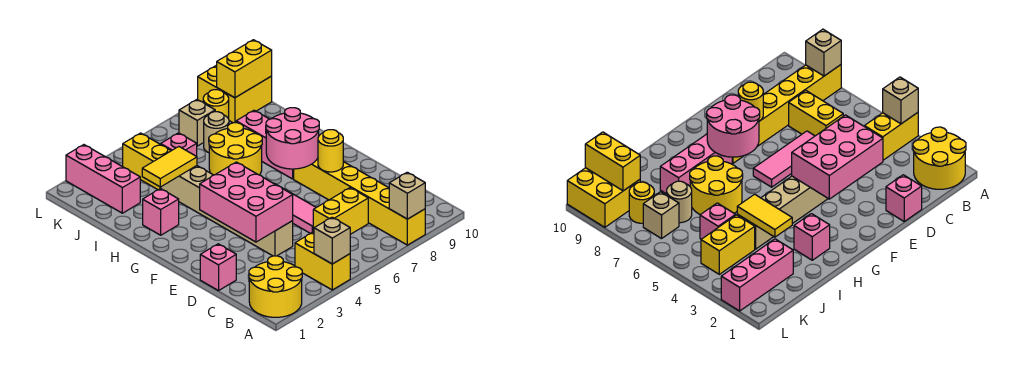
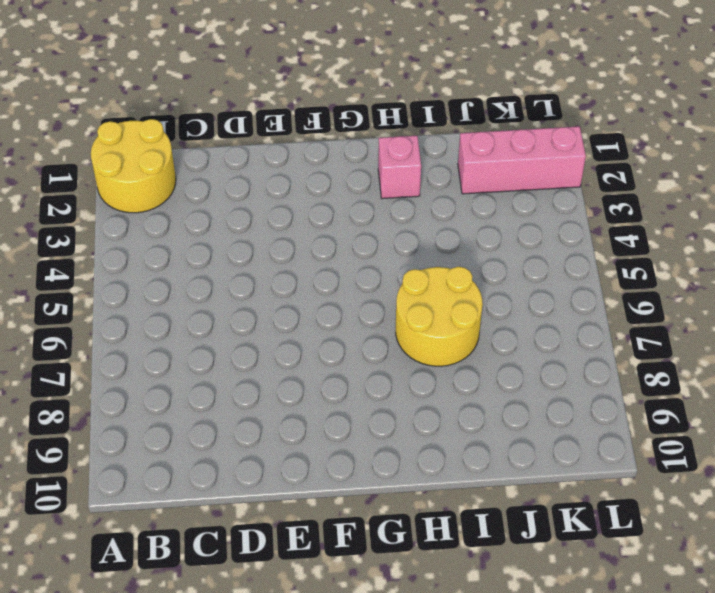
none -> yellow 1x2 brick [295,232,350,290]
none -> yellow 1x6 brick [294,158,425,245]
none -> yellow 1x2 brick [313,188,368,234]

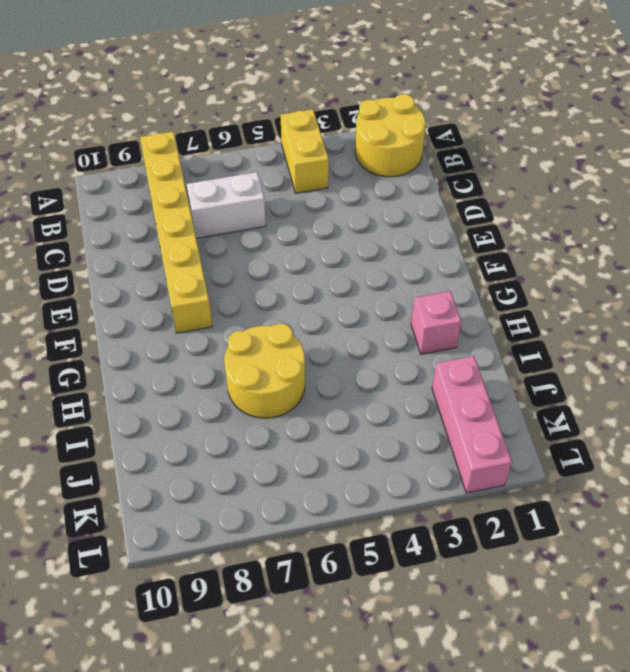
white 1x2 brick [187,172,266,238] -> yellow 1x2 brick [313,188,368,234]
none -> pink 1x1 brick [200,244,236,291]
none -> tan 1x6 brick [161,166,293,256]
none -> pink 1x3 tile [274,183,316,234]

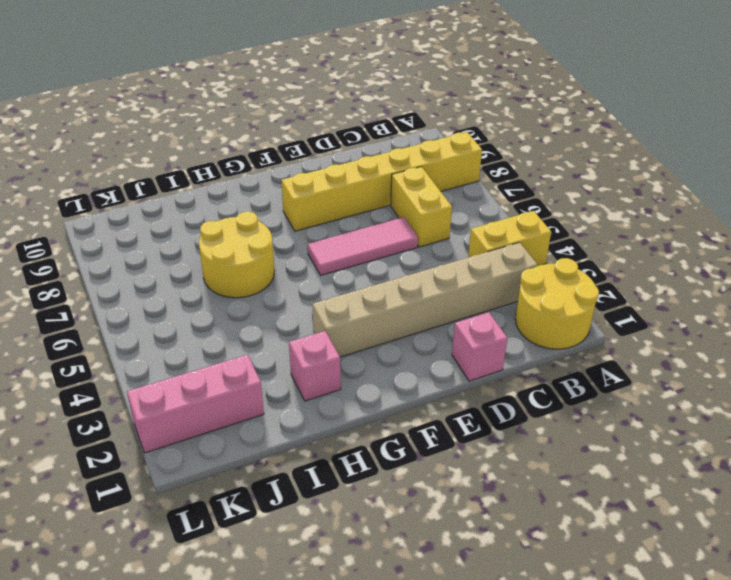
tan 1x6 brick [312,242,538,357] -> tan 1x6 brick moved to [161,166,293,256]
none -> pink 1x3 brick [236,110,294,179]
none -> yellow 1x2 brick [123,133,171,190]
none -> pink 1x1 brick [161,133,197,156]

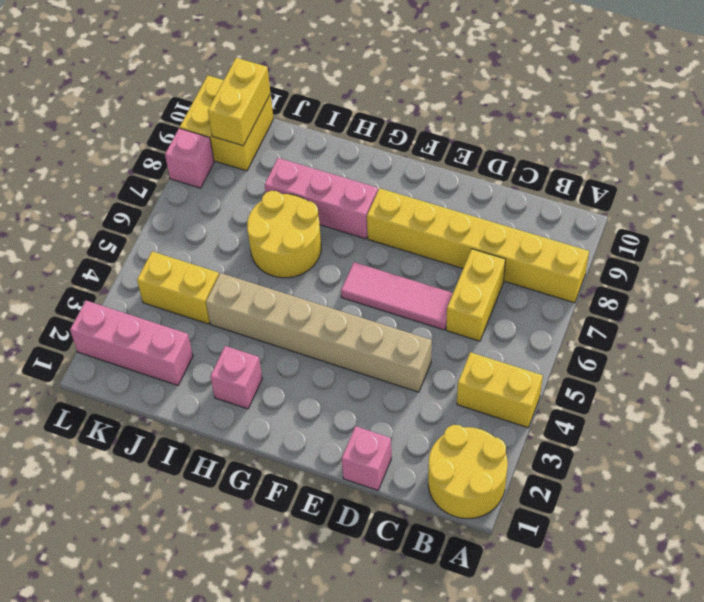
pink 1x1 brick [165,128,214,188] -> pink 1x1 brick moved to [161,133,197,156]
none -> tan 1x1 round brick [204,112,229,153]
none -> tan 1x1 brick [179,100,215,146]
none -> yellow 1x1 round brick [203,90,229,119]

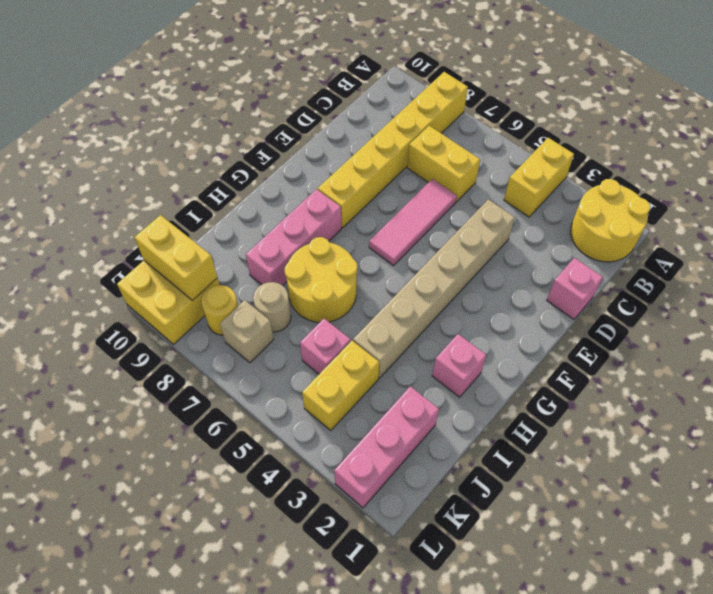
none -> tan 1x1 brick [314,217,350,264]
none -> tan 1x1 brick [389,172,425,219]
none -> pink 2x3 brick [200,162,293,242]

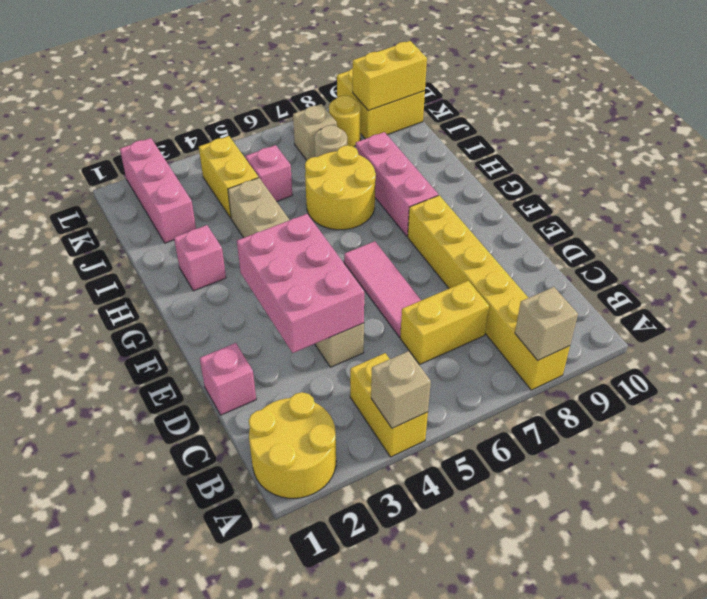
none -> yellow 1x1 round brick [318,130,343,172]
none -> pink 2x2 round brick [266,108,319,169]
none -> yellow 1x2 tile [142,147,197,187]

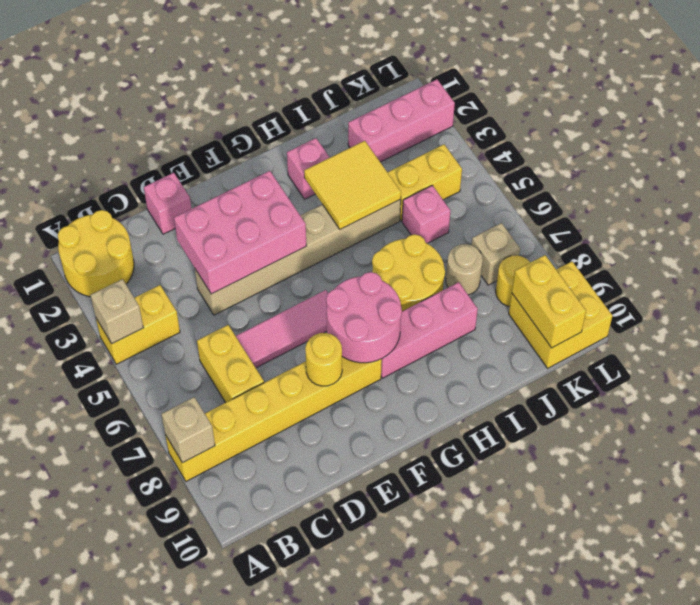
yellow 2x2 tile [304,141,401,229] -> yellow 1x2 tile [142,147,197,187]

